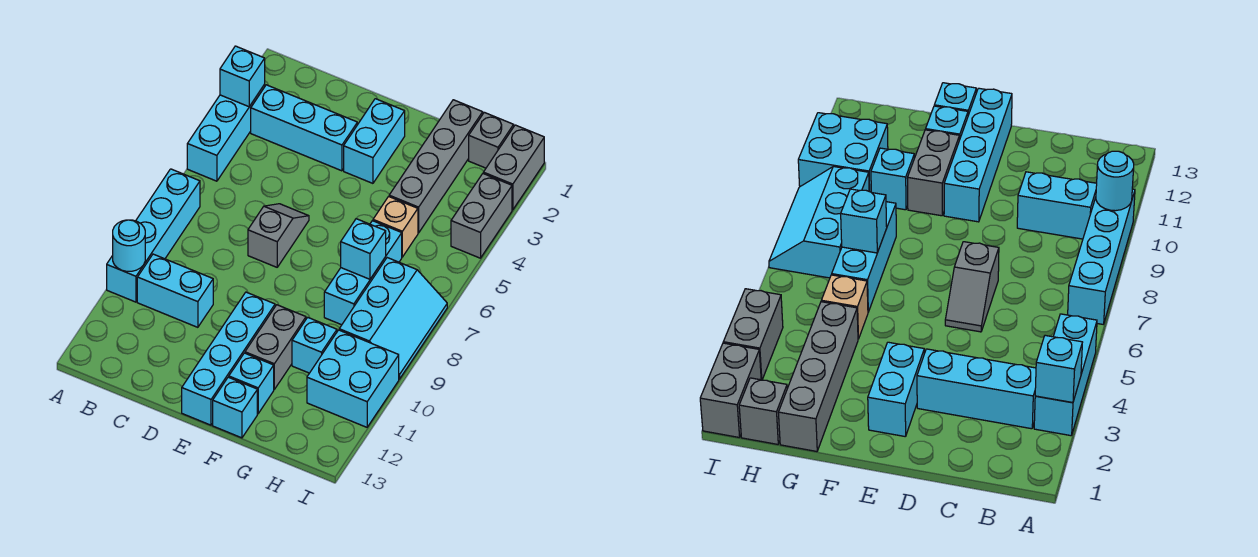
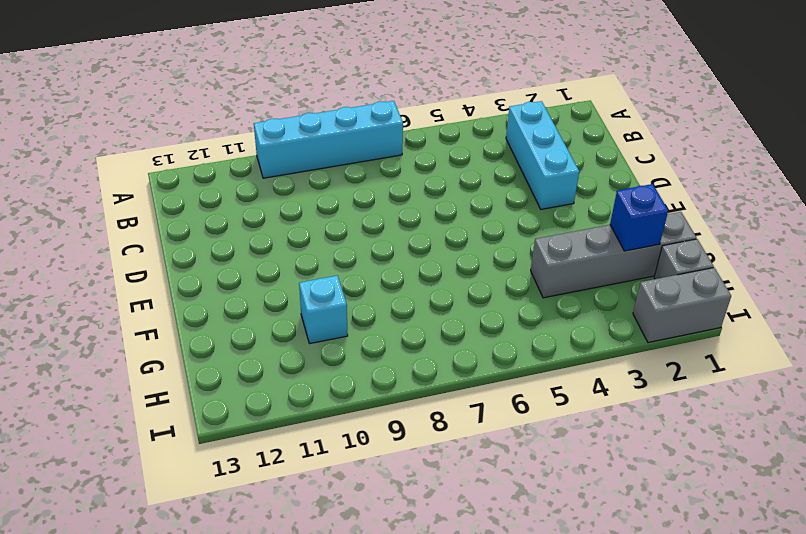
blue 1x1 brick [610,184,668,251] -> none
none -> cyan 1x3 brick [187,85,265,181]
none -> cyan 1x2 brick [137,254,213,327]
none -> grey 1x2 slope [248,204,309,267]

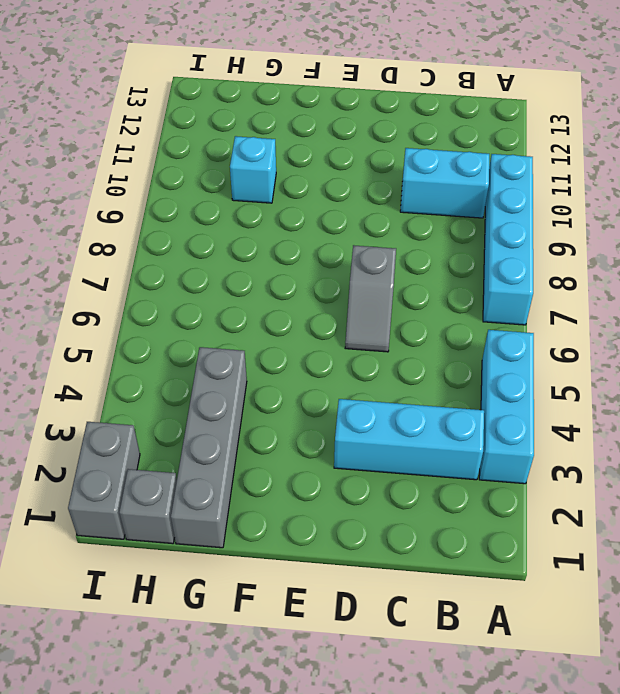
none -> cyan 1x2 brick [344,99,405,183]
none -> cyan 1x4 brick [182,292,275,425]
none -> grey 1x2 brick [245,305,306,389]

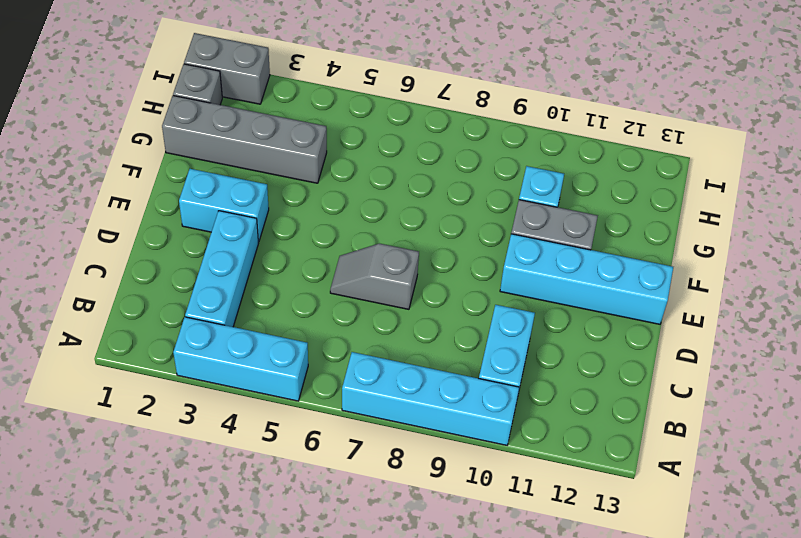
none -> cyan 1x1 brick [229,353,274,414]
none -> cyan 1x1 brick [213,377,257,438]
none -> tan 1x1 brick [373,197,418,257]

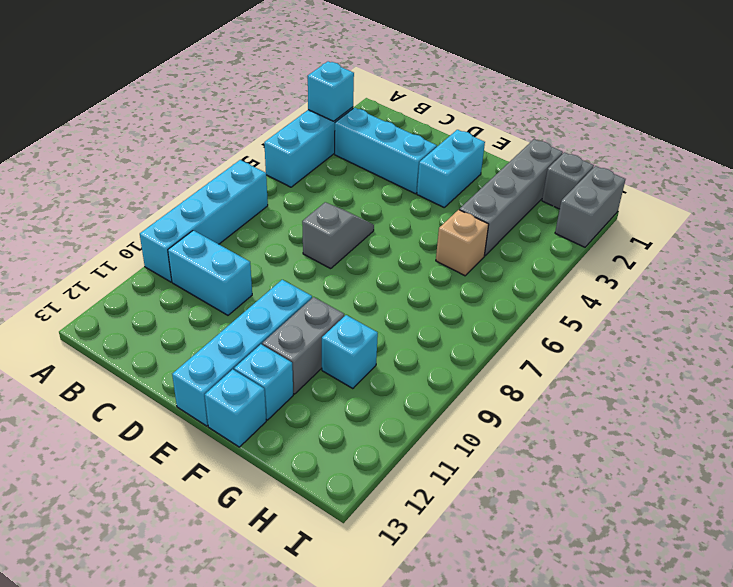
none -> cyan 1x3 brick [324,221,402,325]
none -> cyan 2x3 slope [339,258,447,379]
none -> cyan 2x2 brick [307,330,399,427]

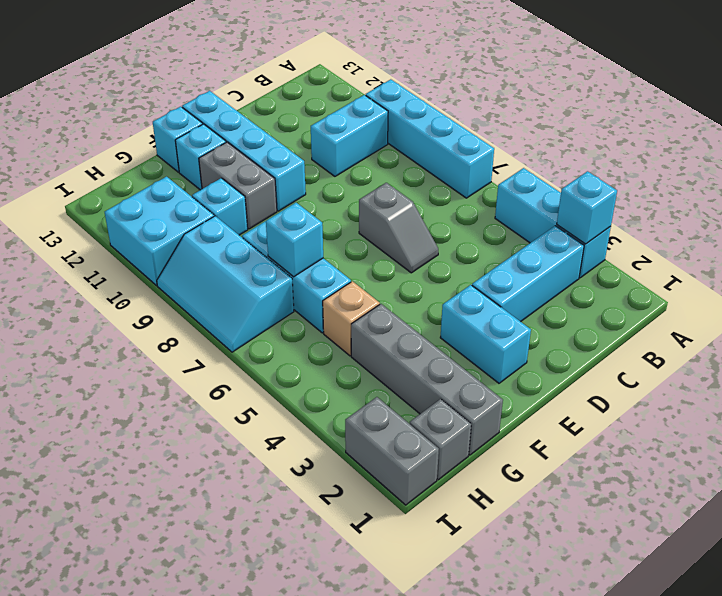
none -> grey 1x2 brick [451,174,512,258]
none -> cyan 1x1 round brick [113,220,145,271]

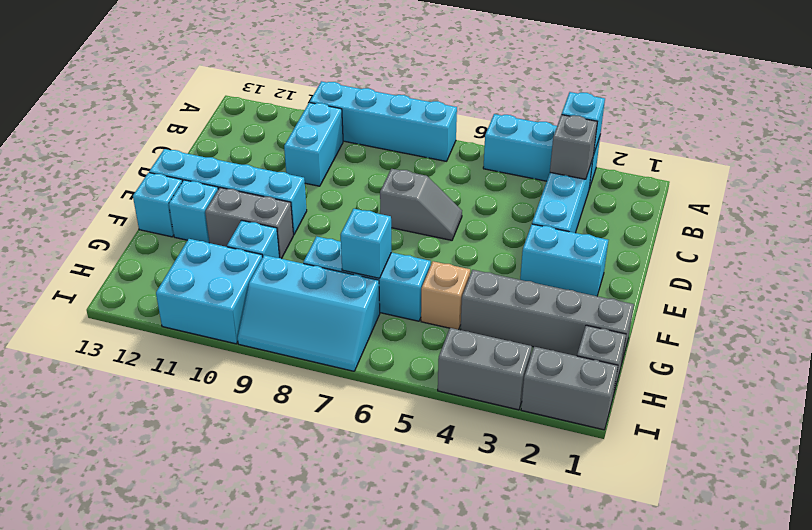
grey 1x1 brick [550,115,597,179] -> none
none -> cyan 1x1 round brick [113,220,145,271]

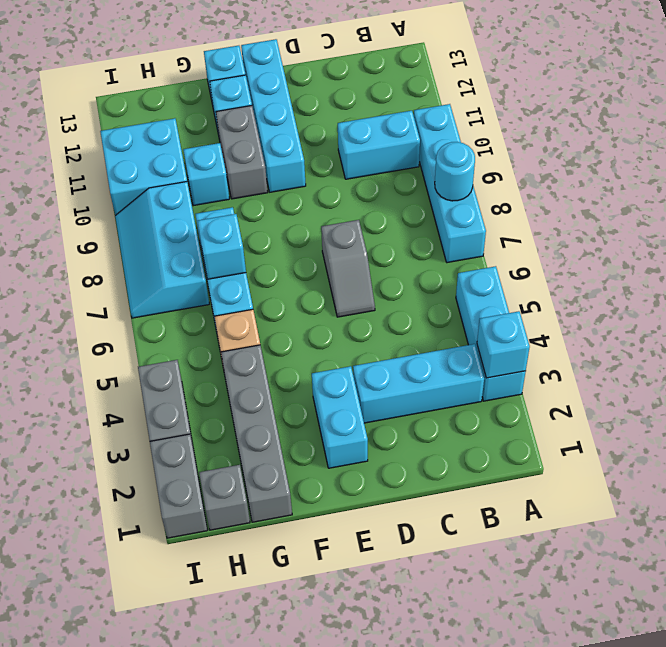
cyan 1x1 round brick [435,142,475,201] -> cyan 1x1 round brick moved to [113,220,145,271]

